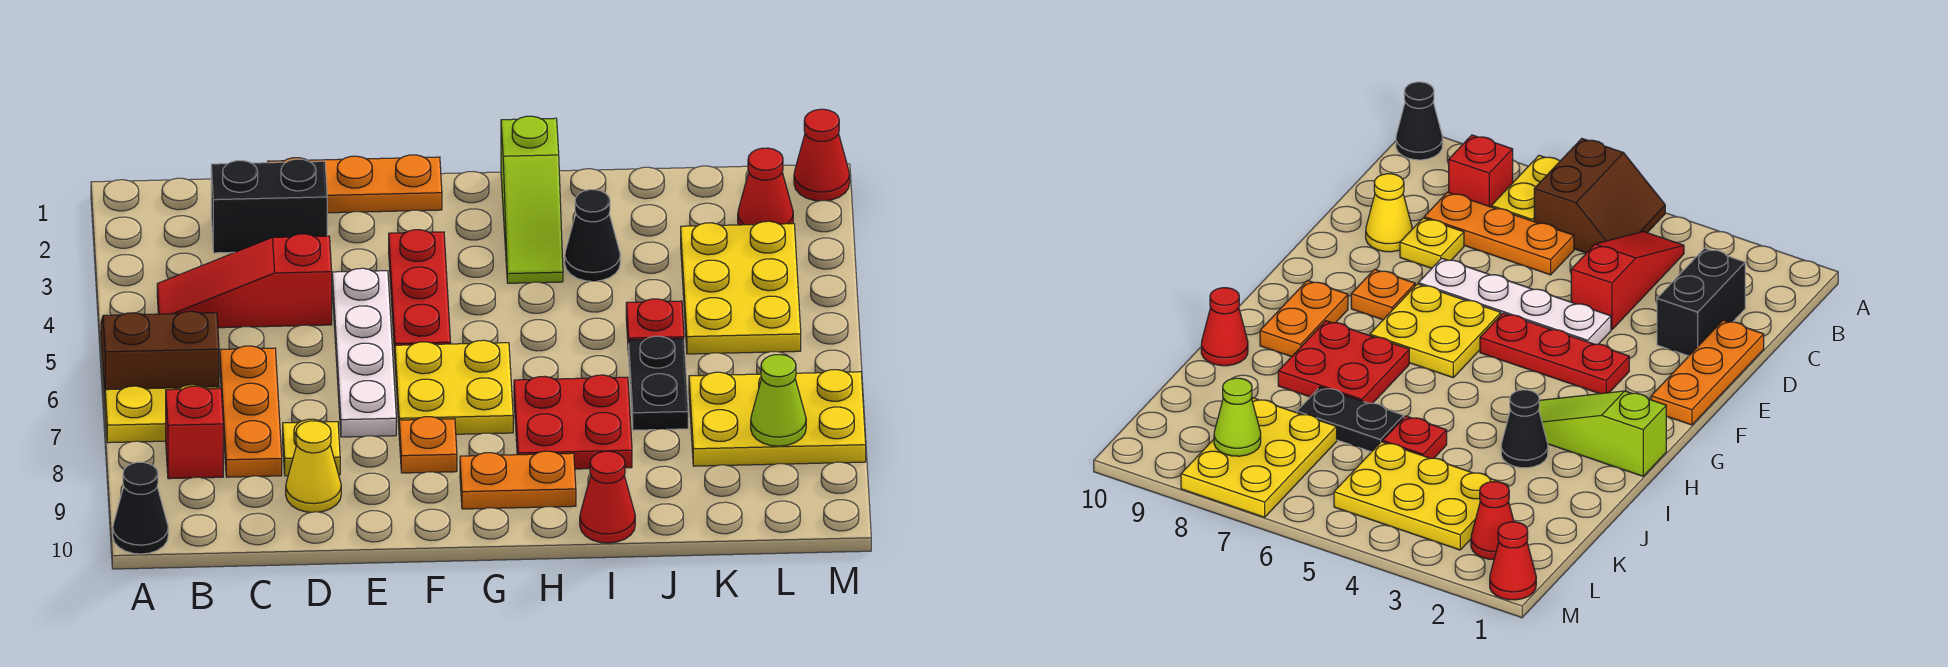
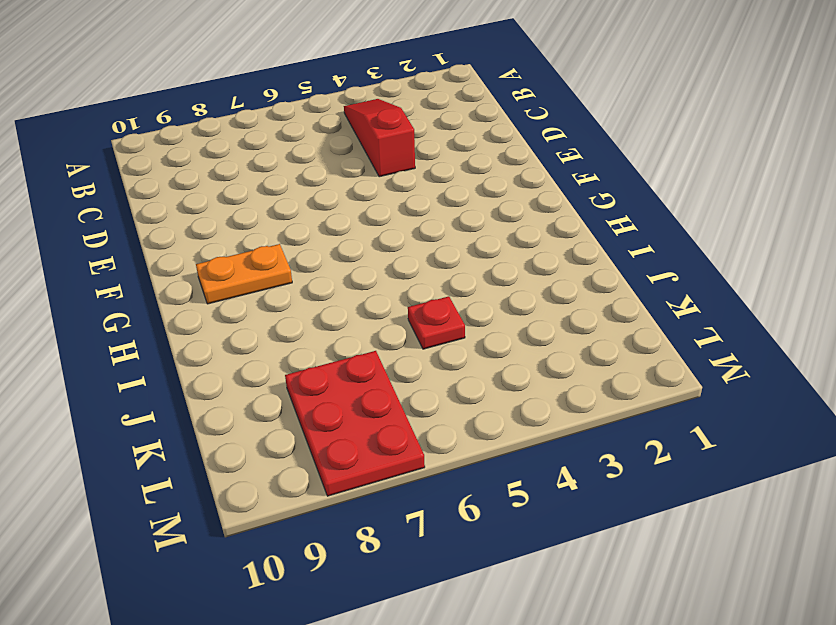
orange 1x2 plate [196,244,292,304] -> orange 1x2 plate turned to [460,451,576,509]
red 2x3 plate [285,351,425,496] -> yellow 2x3 plate [689,370,866,466]
none -> brown 2x2 slope [101,311,219,394]
none -> yellow 1x2 plate [105,385,219,443]
none -> black 1x1 cone [113,462,168,554]

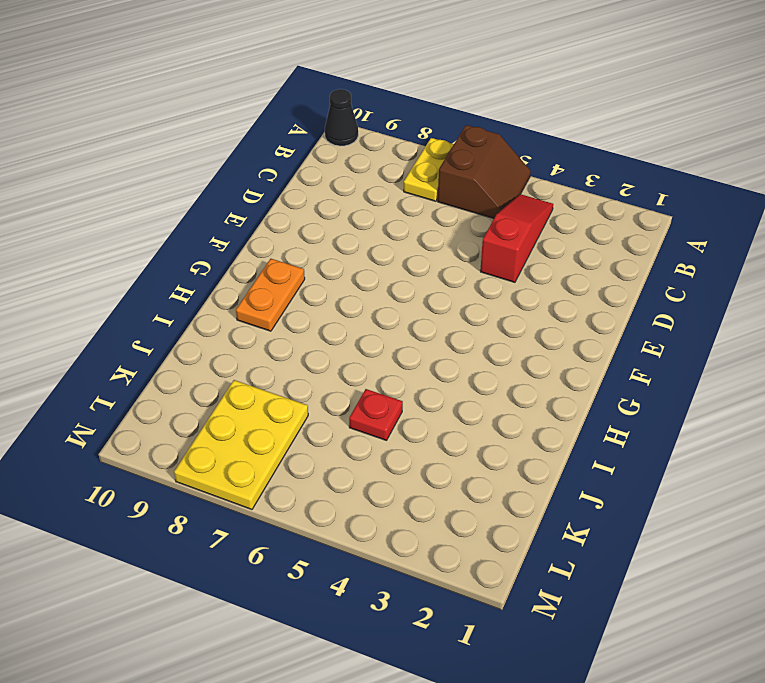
none -> red 1x1 brick [166,386,223,479]
none -> black 1x2 brick [211,159,327,253]
none -> orange 1x3 plate [220,346,282,477]

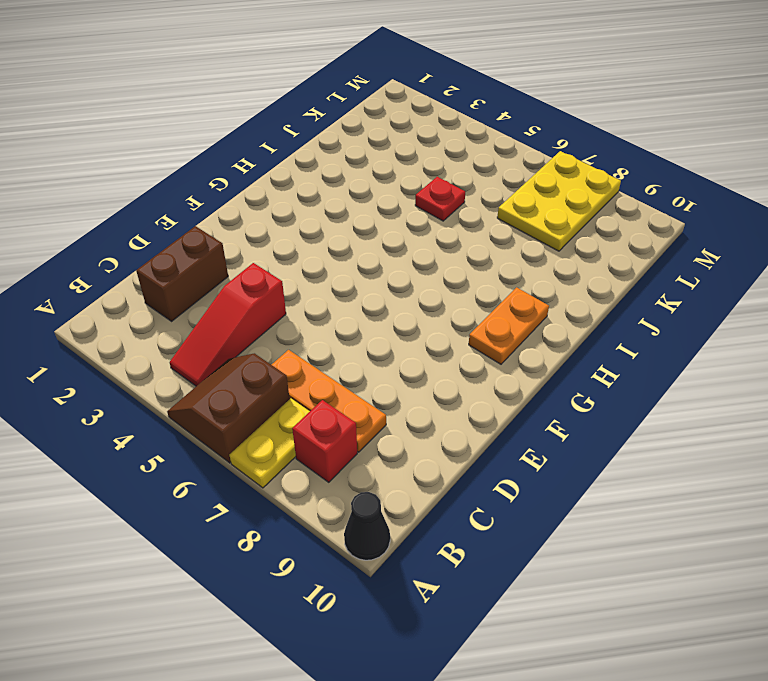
brown 1x2 brick [136,226,228,321] -> black 1x2 brick [211,159,327,253]
none -> orange 1x3 plate [268,155,442,213]
none -> yellow 1x1 plate [283,419,340,476]
none -> yellow 1x1 cone [286,421,341,512]

